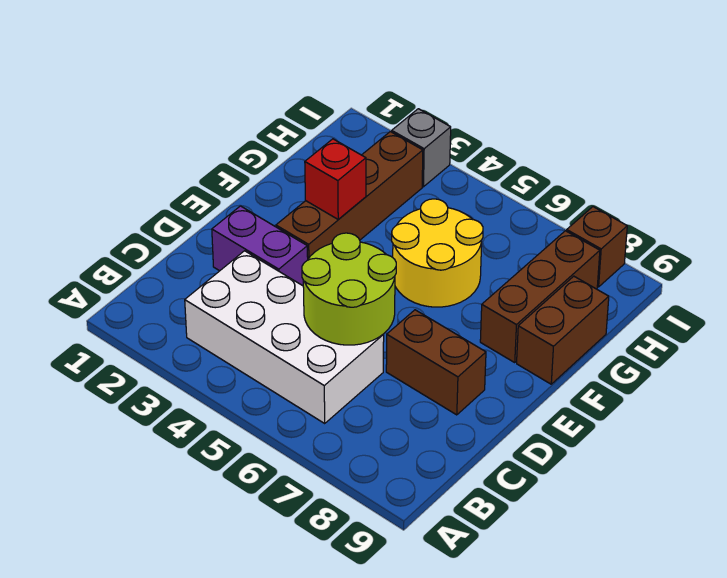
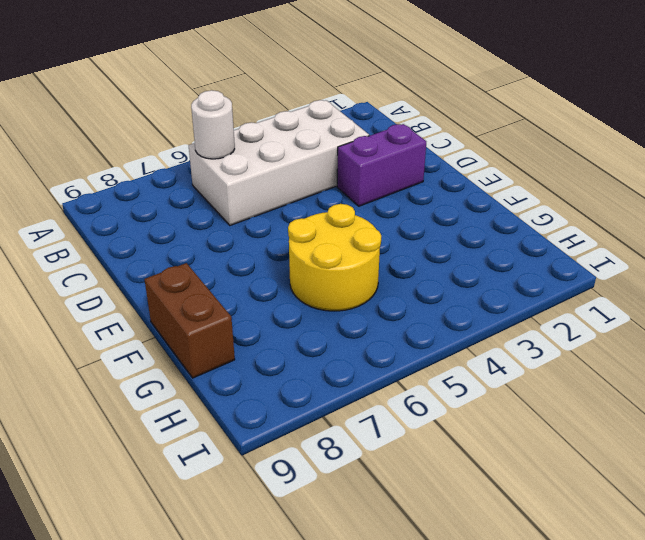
white 1x1 round brick [191,90,235,159] -> none
none -> brown 1x2 brick [386,310,486,415]
none -> brown 1x4 brick [276,132,423,259]

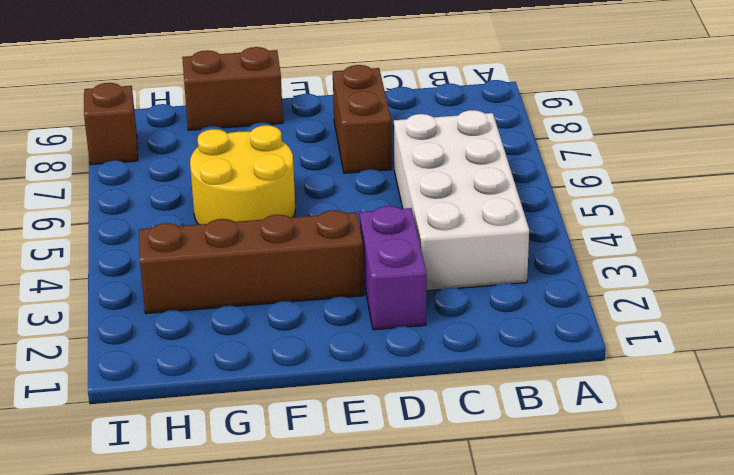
none -> brown 1x3 brick [480,231,600,362]
none -> grey 1x1 brick [392,109,451,187]

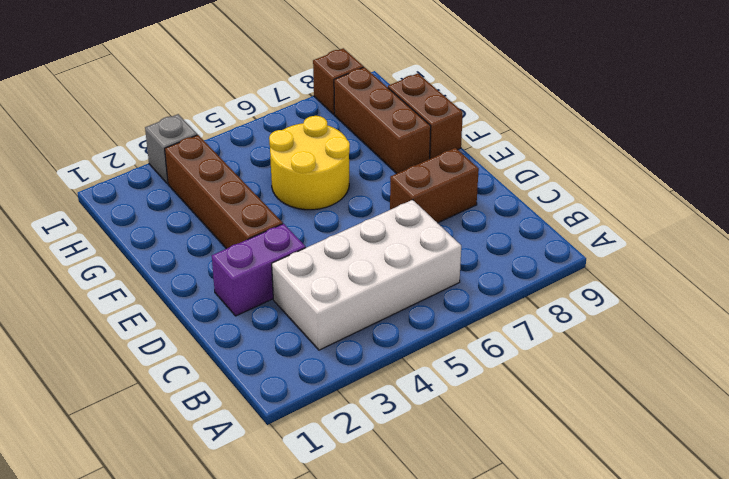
none -> lime 2x2 round brick [302,233,396,345]
none -> red 1x1 brick [305,139,366,219]

